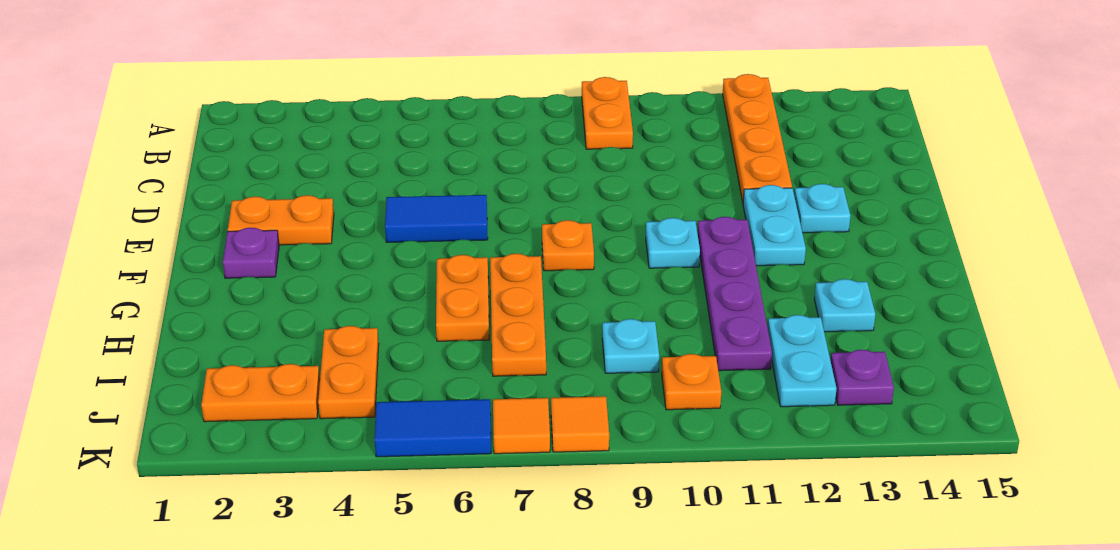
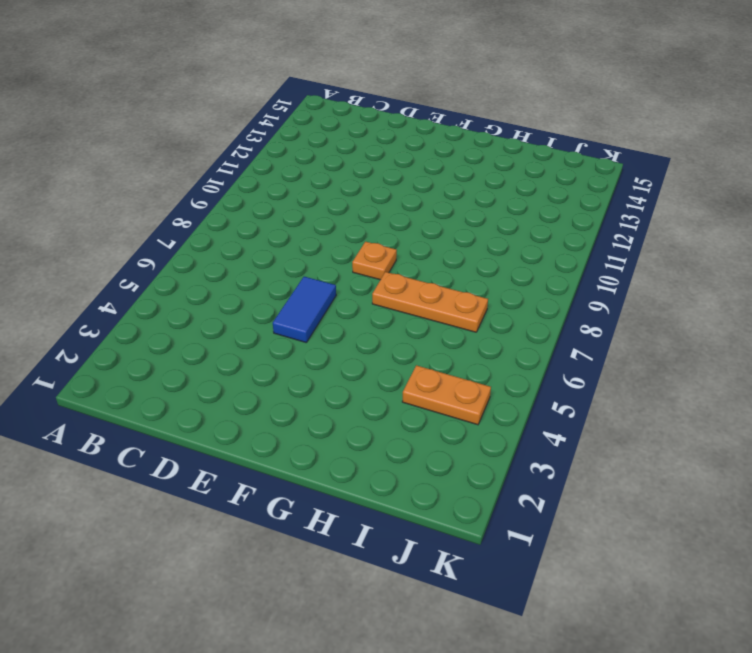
none -> orange 1x2 plate [582,77,633,149]
none -> orange 1x4 plate [723,74,792,202]
none -> orange 1x2 plate [228,195,334,245]

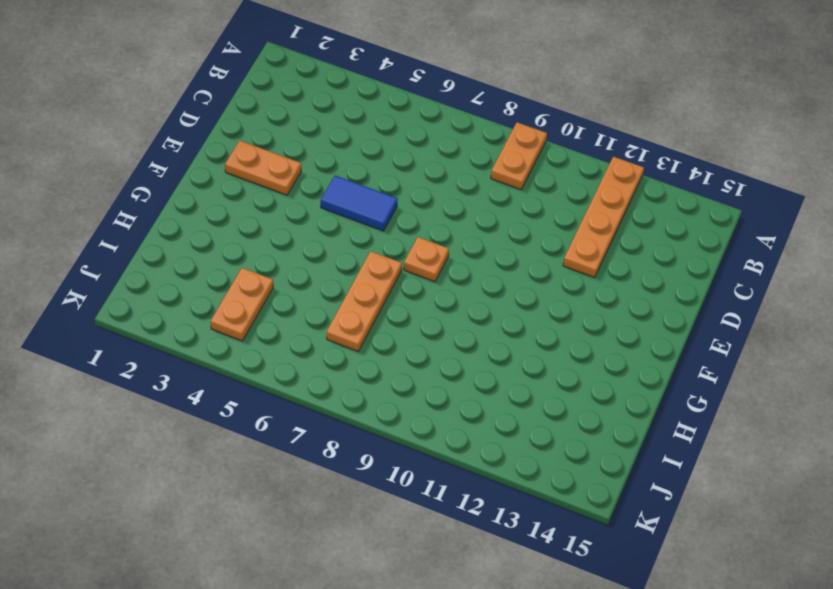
none -> cyan 1x2 plate [743,185,806,266]
none -> cyan 1x1 plate [794,184,850,233]
none -> purple 1x1 plate [223,228,279,278]

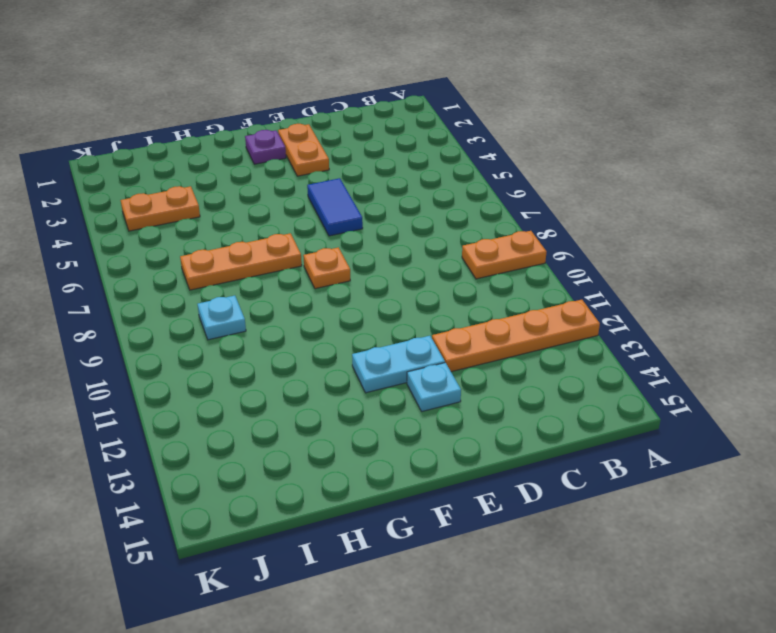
none -> cyan 1x1 plate [646,218,700,268]
none -> purple 1x4 plate [697,217,772,371]
none -> orange 1x2 plate [436,255,489,341]

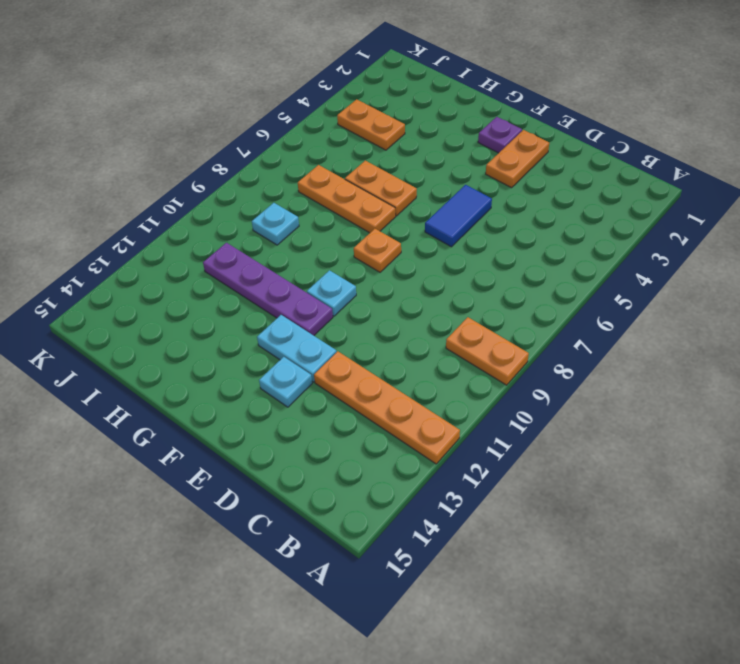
none -> cyan 1x1 plate [814,279,875,332]
none -> cyan 1x2 plate [768,315,836,407]
none -> orange 1x2 plate [201,364,320,422]

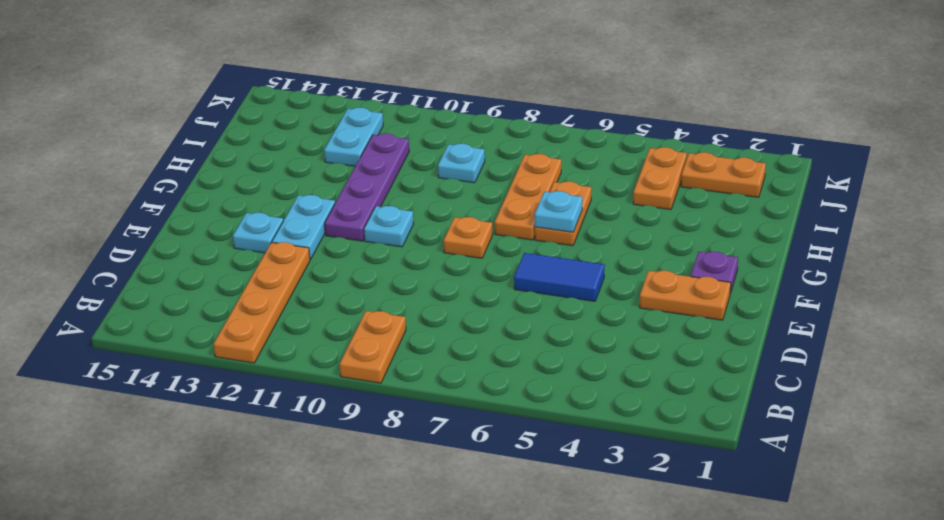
cyan 1x1 plate [535,191,582,232] -> cyan 1x1 plate moved to [814,279,875,332]
none -> orange 1x1 plate [662,354,721,410]
none -> purple 1x1 plate [831,350,894,405]
none -> blue 1x2 tile [375,399,491,457]

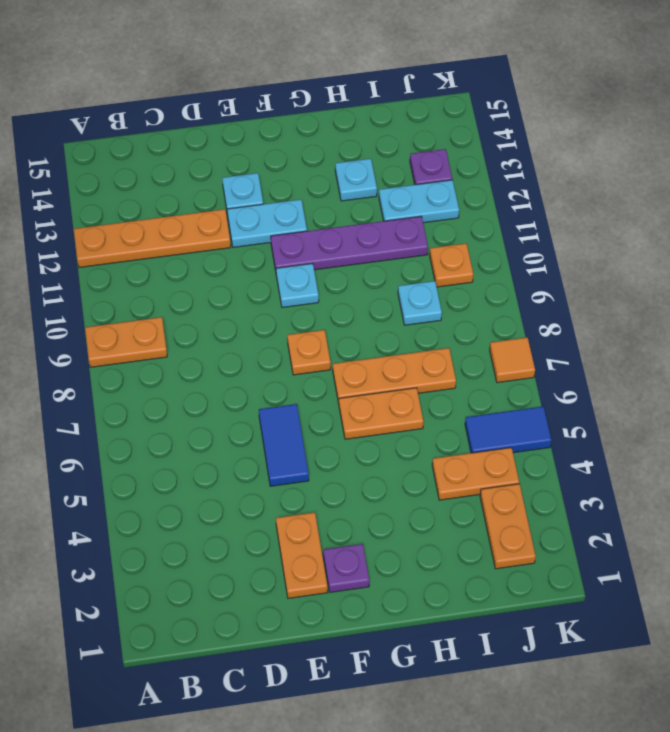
blue 1x2 tile [465,407,551,453] -> blue 1x2 tile turned to [375,399,491,457]
none -> orange 1x1 tile [551,396,609,452]

